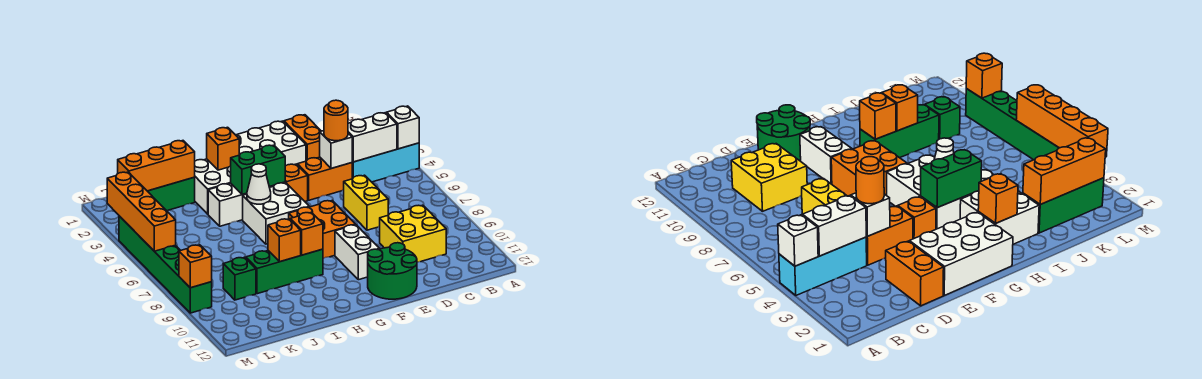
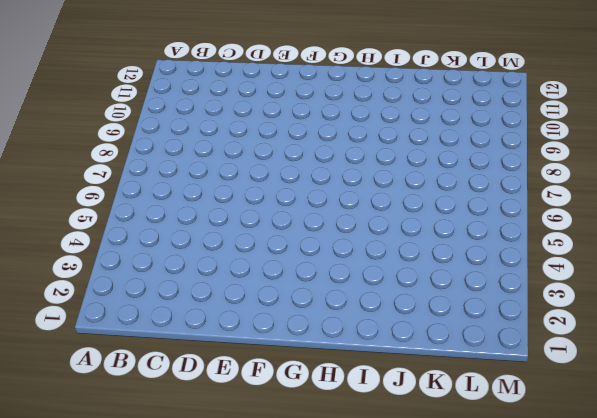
none -> cyan 1x3 brick [352,143,419,182]
none -> yellow 2x2 brick [380,205,446,262]
none -> orange 1x2 brick [284,115,321,161]

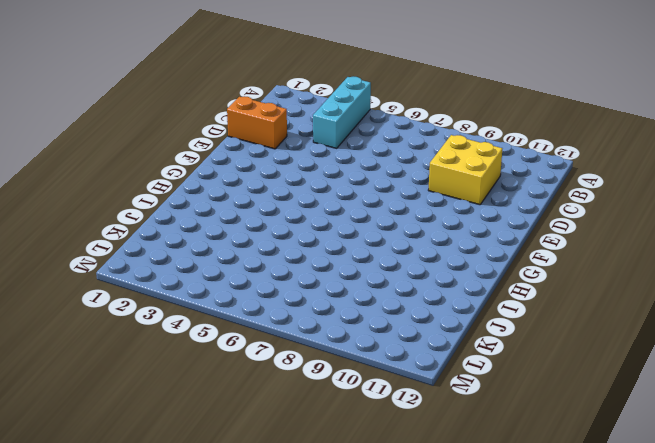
none -> orange 1x2 brick [297,157,352,200]
none -> yellow 1x2 brick [344,175,388,230]
none -> white 2x3 brick [236,121,306,166]

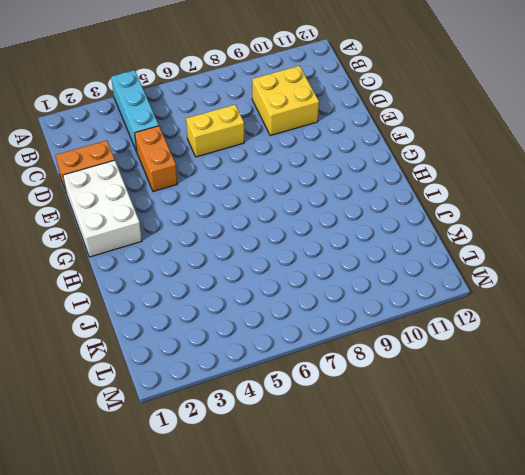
none -> green 2x2 round brick [368,243,417,299]
none -> orange 1x1 brick [285,164,308,201]
none -> orange 2x2 brick [289,201,356,258]

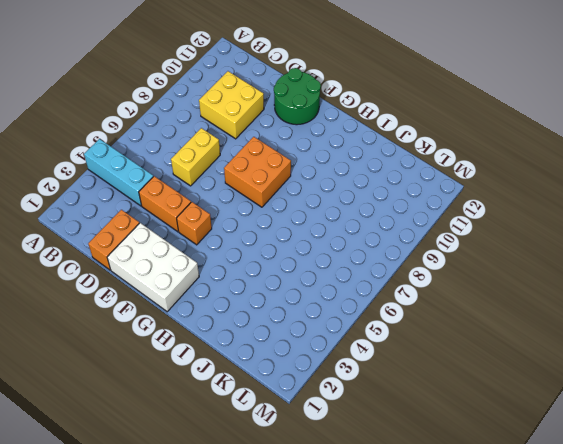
none -> white 1x2 brick [335,225,379,280]
none -> white 1x3 brick [208,182,285,226]
none -> white 2x2 brick [243,183,309,244]

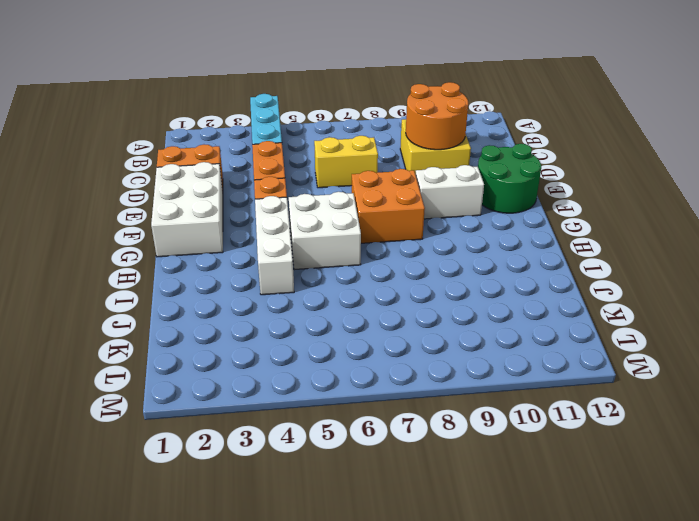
orange 2x2 round brick [406,82,468,150] -> none
none -> white 2x2 brick [194,159,231,214]
none -> green 1x3 brick [246,249,323,294]
none -> green 1x3 brick [148,178,195,210]

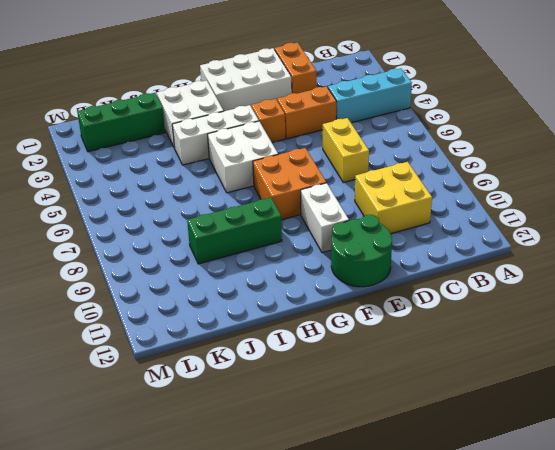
none -> green 1x1 brick [223,257,256,300]
none -> green 1x6 brick [119,216,212,313]
none -> white 1x1 brick [387,106,419,149]

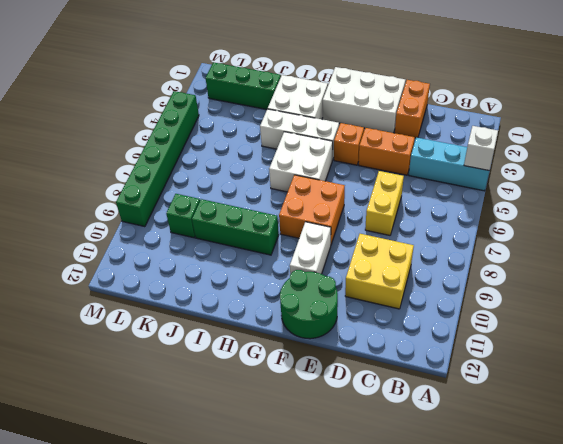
none -> white 1x2 brick [348,113,397,162]
none -> white 1x1 brick [320,131,352,169]
none -> green 1x2 brick [231,145,285,195]

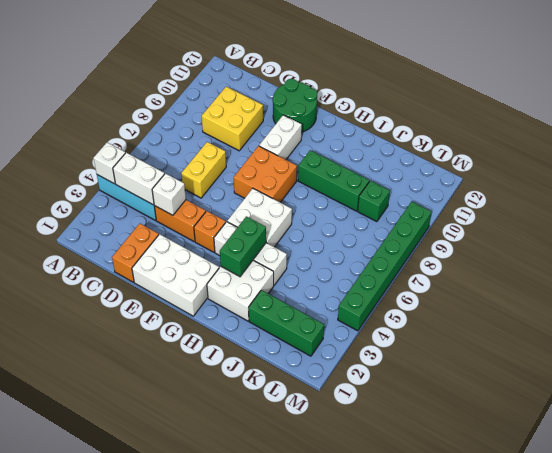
green 1x2 brick [220,216,266,277] -> green 1x2 brick turned to [231,145,285,195]
none -> orange 1x1 brick [207,127,239,170]
none -> white 1x1 cone [247,164,271,204]
none -> orange 1x1 brick [290,212,323,255]

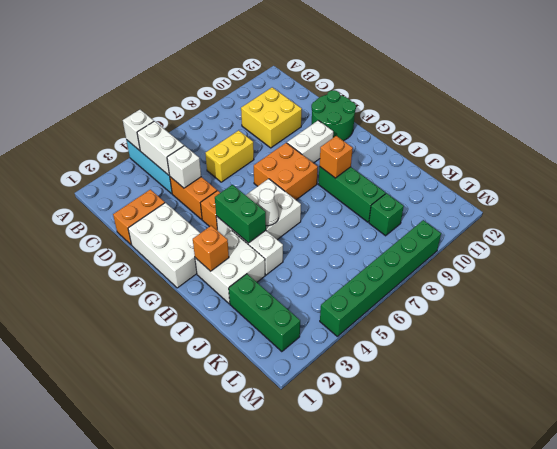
none -> orange 1x1 brick [268,219,301,262]
none -> orange 1x3 brick [118,141,195,191]
none -> orange 1x4 brick [107,172,176,251]

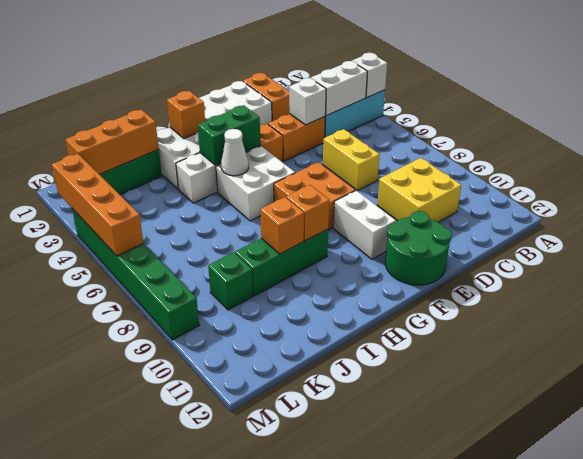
none -> orange 1x1 brick [179,245,212,288]
none -> orange 1x1 round brick [324,100,348,141]

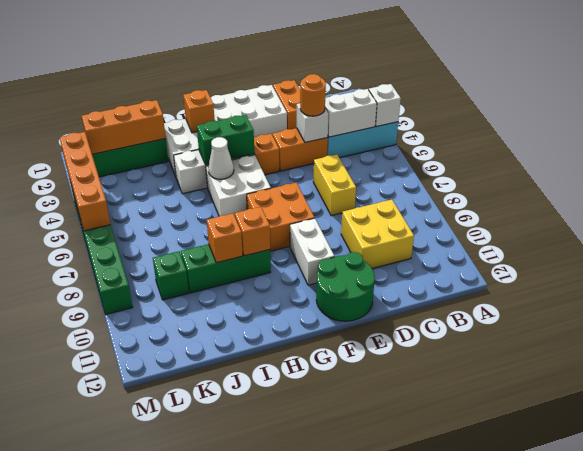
none -> orange 1x1 brick [179,245,212,288]

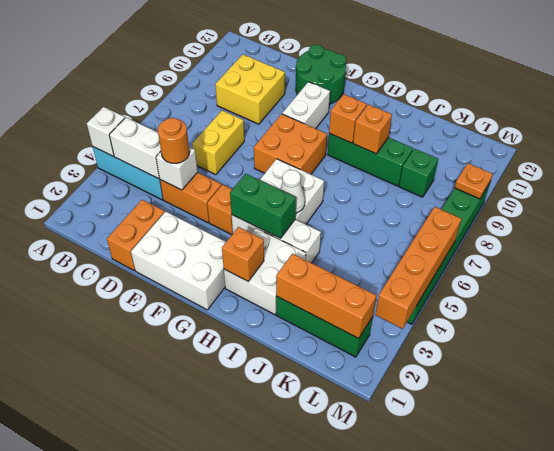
orange 1x1 plate [455,163,493,199] -> orange 1x1 brick [179,245,212,288]

